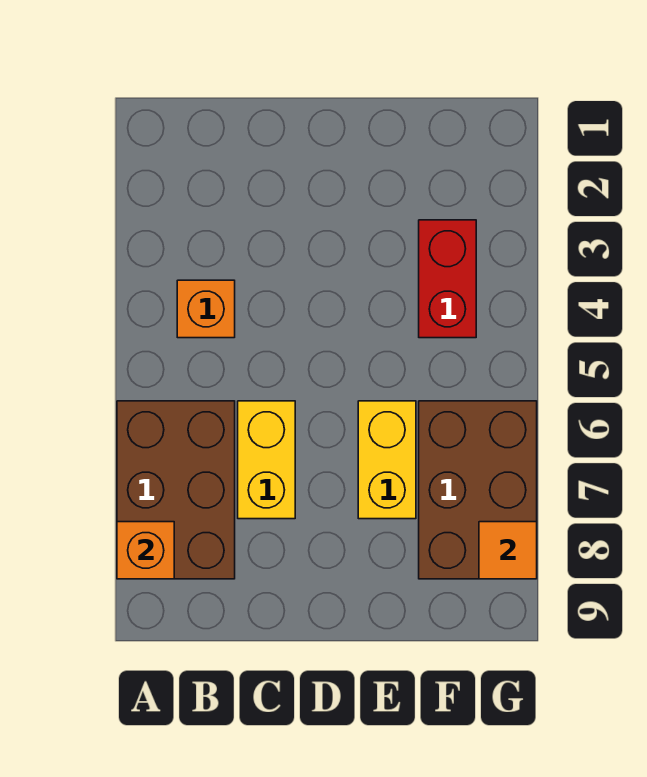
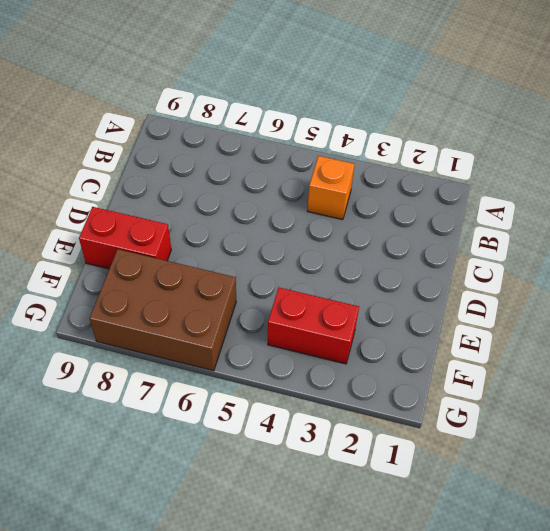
red 1x2 brick [79,207,171,269] -> none
none -> brown 2x3 brick [117,401,235,579]
none -> yellow 1x2 brick [238,401,295,519]

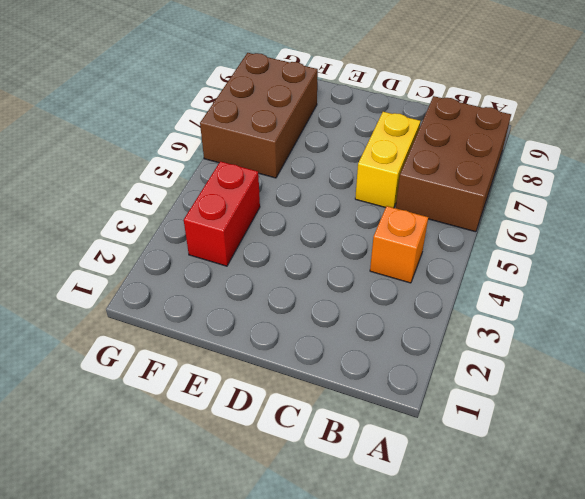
none -> yellow 1x2 brick [358,401,416,519]
none -> orange 1x1 brick [117,522,174,579]

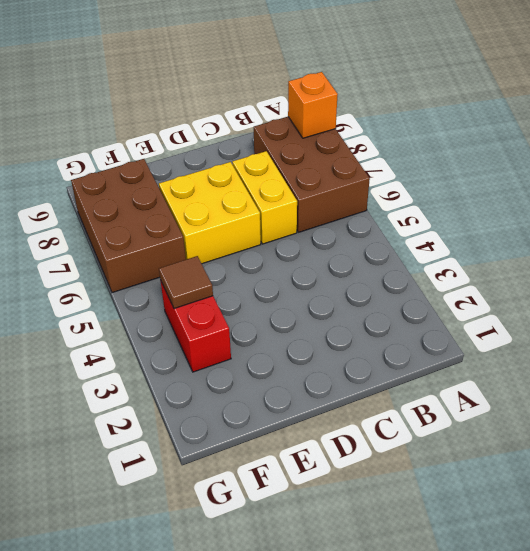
yellow 2x2 brick [159,162,261,264] -> yellow 1x2 brick [358,401,416,519]
brown 1x1 tile [159,256,213,309] -> none
none -> orange 1x1 brick [177,280,235,338]
none -> orange 1x1 tile [479,522,537,579]

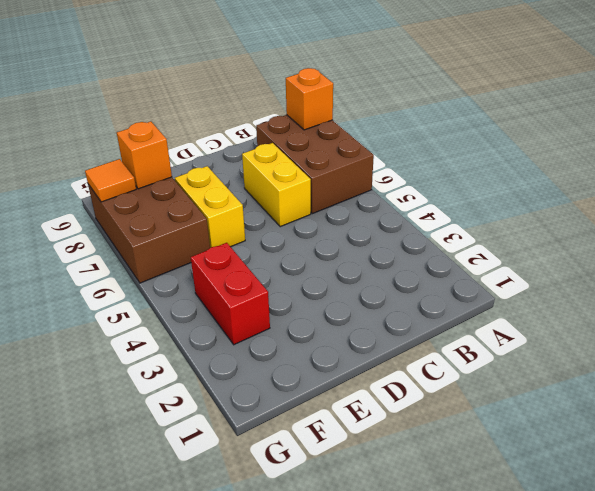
orange 1x1 brick [117,121,172,189] -> orange 1x1 brick moved to [177,280,235,338]

